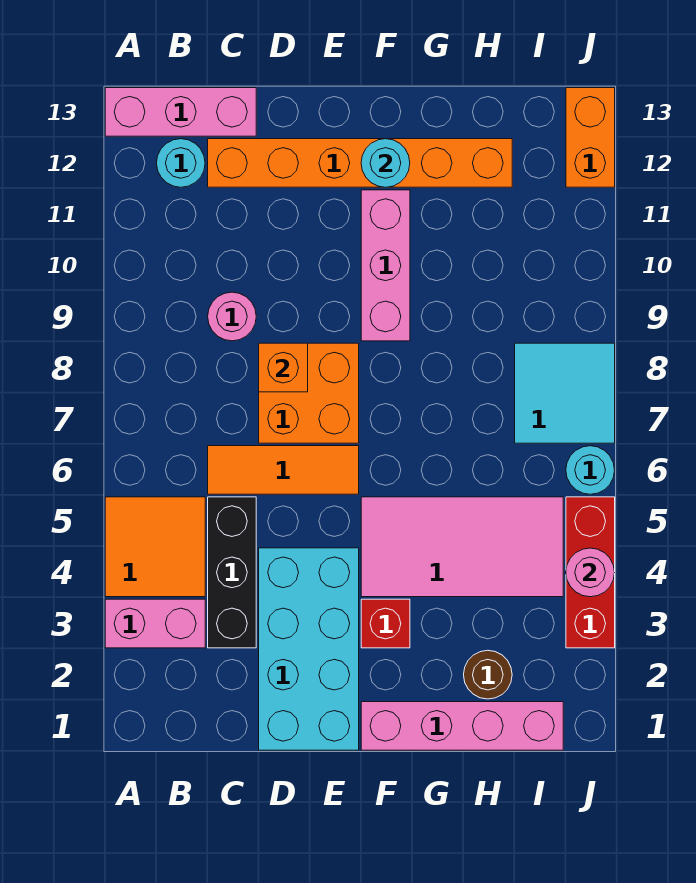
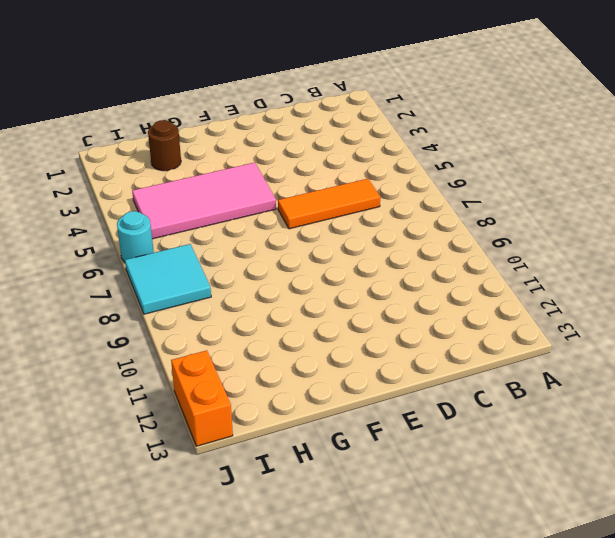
none -> pink 1x2 brick [105,599,205,648]
none -> orange 2x2 tile [105,497,205,597]
none -> pink 1x3 brick [105,88,256,136]

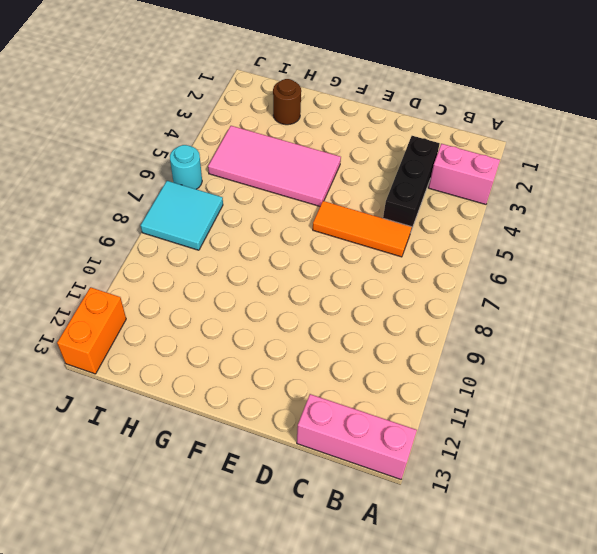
none -> orange 2x2 tile [105,497,205,597]
none -> cyan 1x1 round brick [157,139,205,187]
none -> pink 1x1 round brick [208,292,256,341]

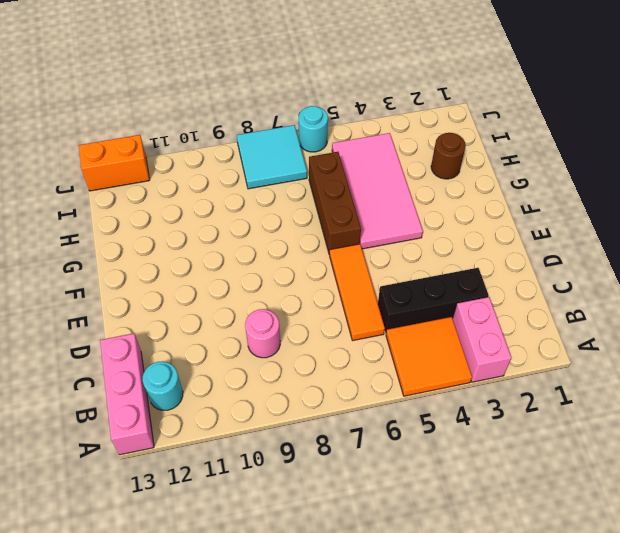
brown 1x3 brick [309,152,361,255] -> none
none -> orange 1x6 brick [208,139,512,187]
none -> cyan 2x4 brick [259,548,359,750]
none -> orange 2x2 brick [259,343,359,443]

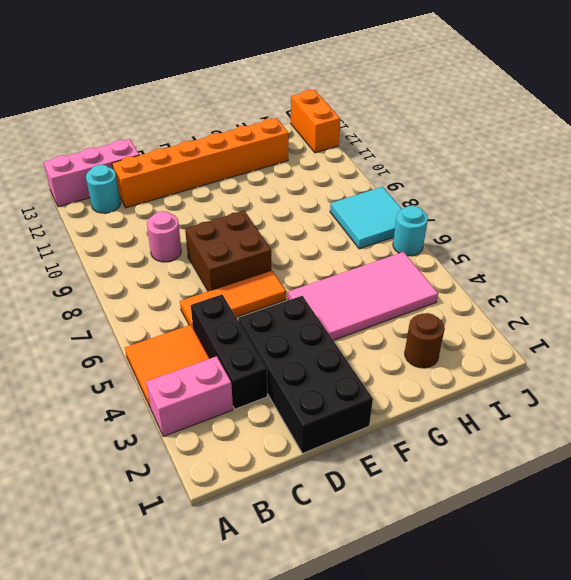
black 2x4 brick [238,296,373,454] -> cyan 2x4 brick [259,548,359,750]
brown 2x2 brick [185,211,271,291] -> orange 2x2 brick [259,343,359,443]
none -> pink 1x4 brick [361,702,563,750]
none -> red 1x1 brick [361,599,410,648]
none -> pink 1x3 brick [361,190,410,341]

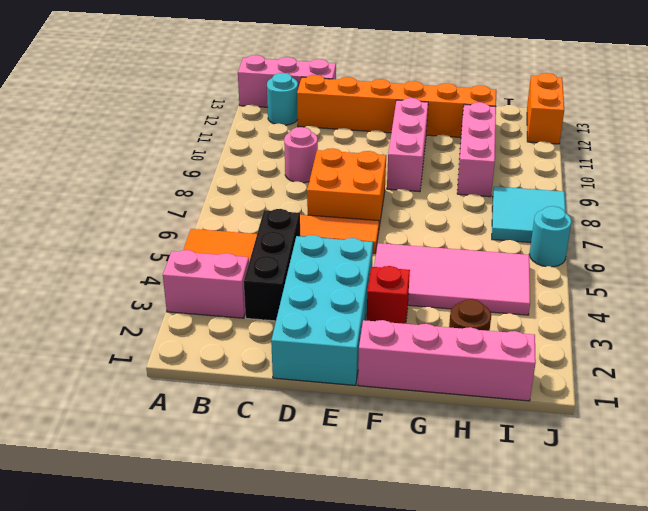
pink 1x3 brick [457,102,496,197] -> none
none -> red 1x3 brick [566,497,615,648]
none -> orange 1x1 brick [259,343,308,392]
none -> cyan 1x1 round brick [361,139,410,187]

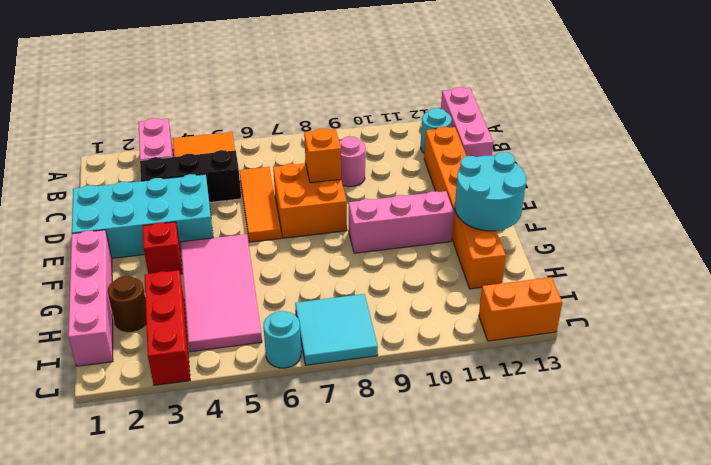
cyan 2x2 round brick [455,152,526,231] -> cyan 1x1 round brick [361,139,410,187]
red 1x3 brick [145,270,190,385] -> red 1x3 brick turned to [566,497,615,648]
none -> pink 1x1 round brick [566,548,615,597]

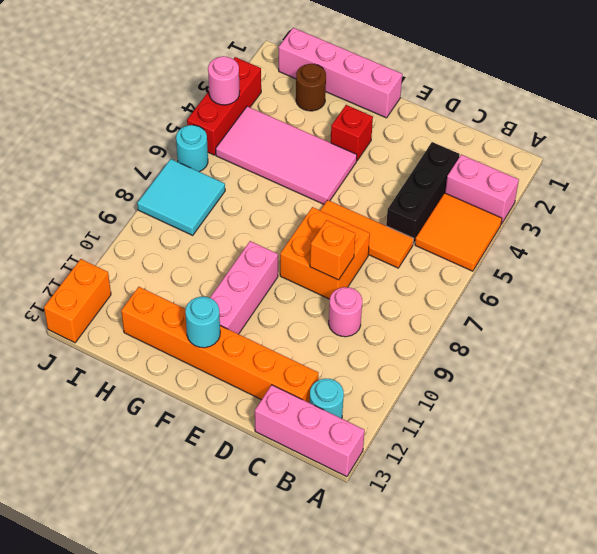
none -> cyan 2x4 brick [259,548,359,750]

